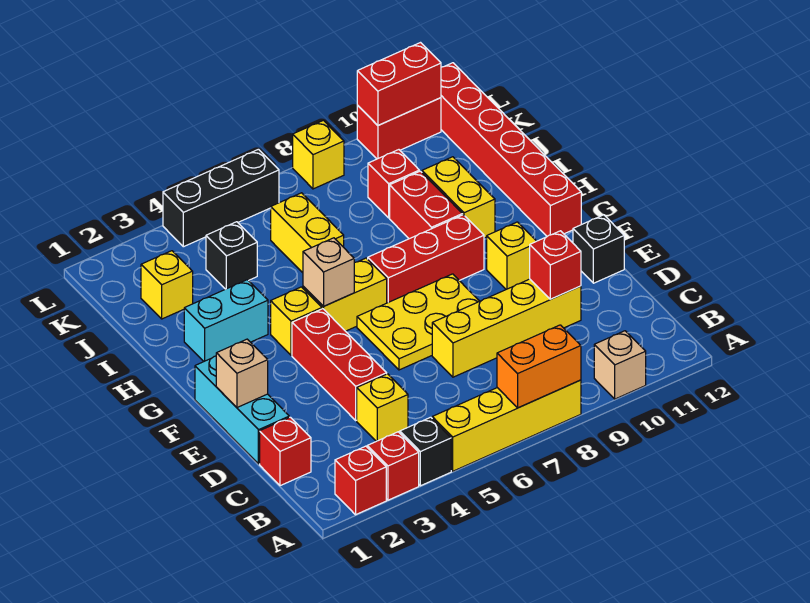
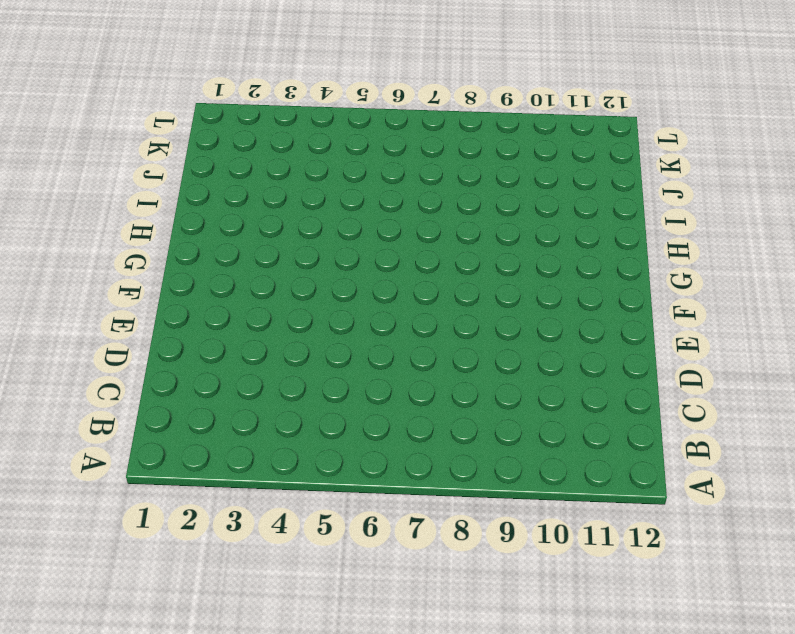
none -> red 1x1 brick [335,446,386,515]
none -> red 1x1 brick [367,432,419,500]
none -> black 1x1 brick [400,417,451,486]
none -> yellow 1x4 brick [432,380,581,471]

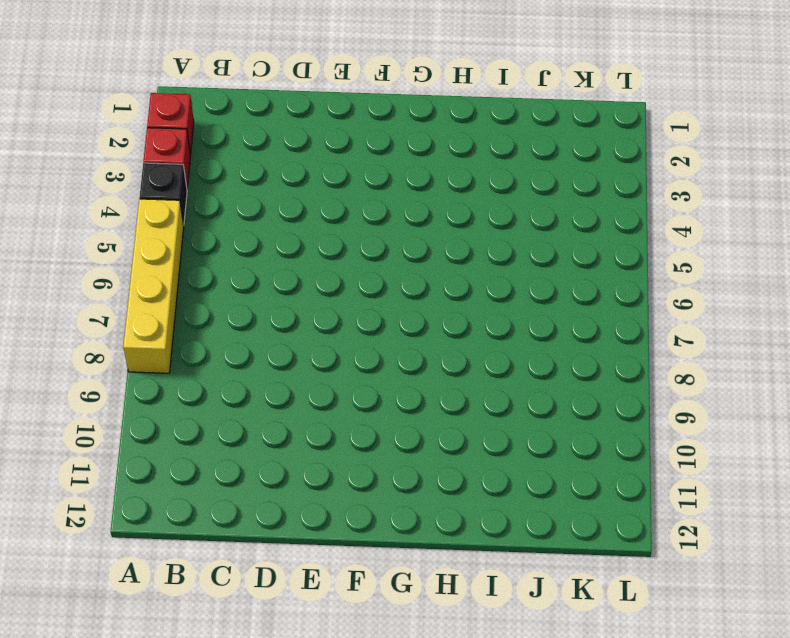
none -> tan 1x1 brick [594,331,646,399]
none -> red 1x1 brick [260,417,311,486]
none -> yellow 1x1 brick [357,374,408,441]
none -> cyan 1x3 brick [195,356,289,464]

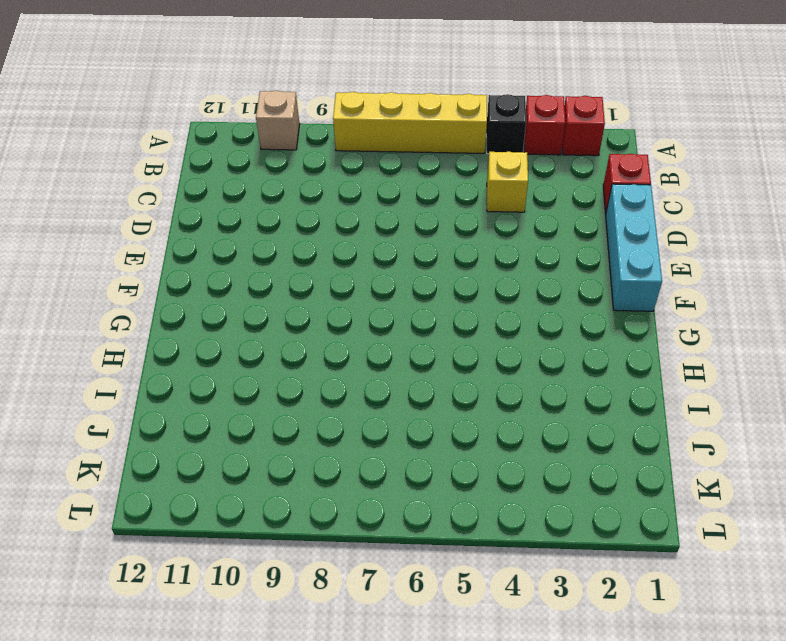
none -> red 1x3 brick [292,309,387,420]
none -> yellow 1x4 brick [432,279,581,377]
none -> yellow 2x3 plate [357,274,479,370]
none -> black 1x1 brick [573,215,624,283]

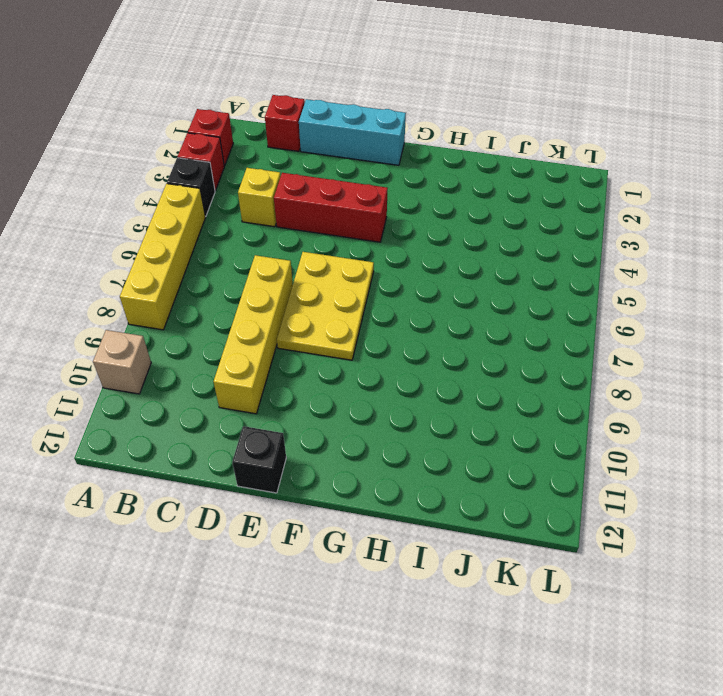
none -> yellow 1x1 brick [487,222,536,289]
none -> yellow 1x1 brick [271,287,322,355]
none -> yellow 1x2 brick [303,258,387,331]
none -> red 1x3 brick [368,215,484,303]

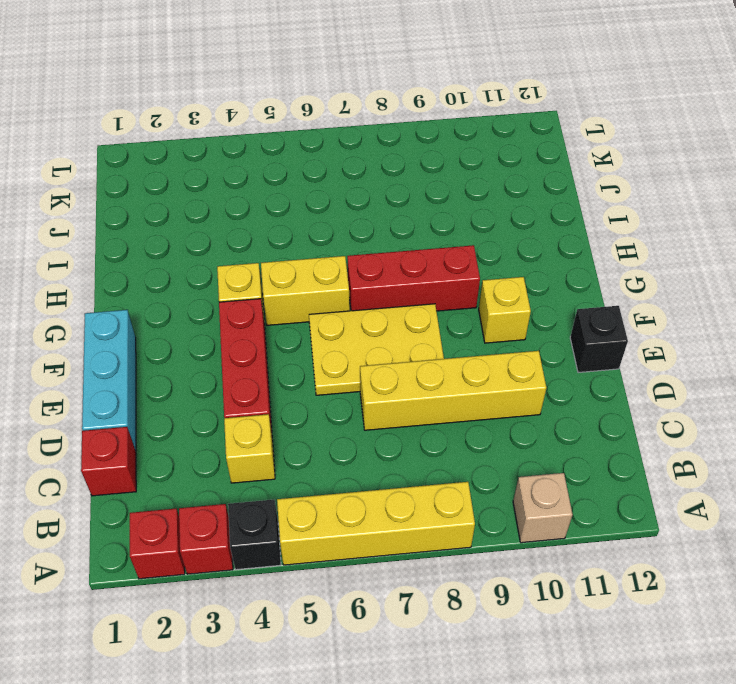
none -> red 1x6 brick [441,63,581,236]
none -> cyan 1x2 brick [184,280,268,361]
none -> red 1x2 brick [390,171,462,239]
none -> yellow 1x2 brick [422,157,495,238]

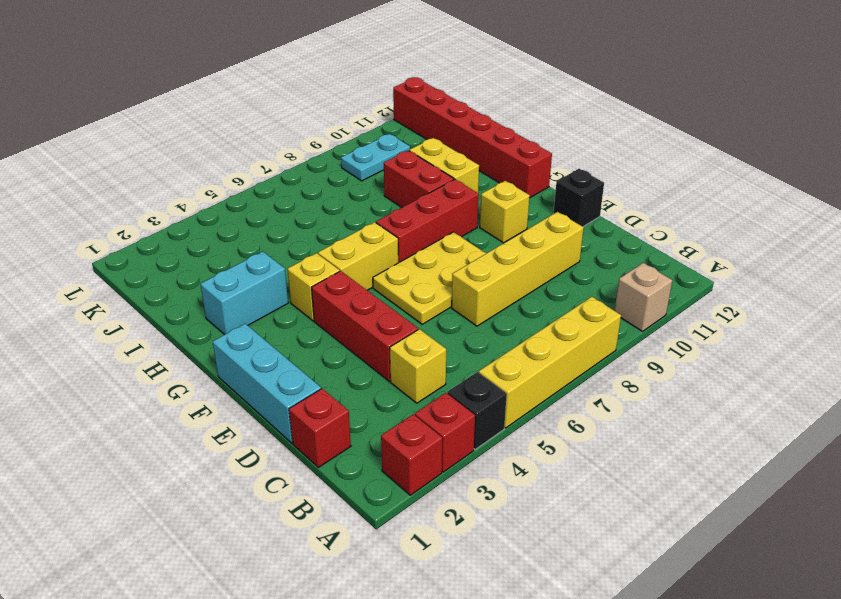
cyan 1x2 plate [341,134,410,181] -> none
none -> yellow 1x2 brick [271,193,344,273]
none -> yellow 1x1 brick [141,251,193,319]
none -> black 1x1 brick [206,222,257,289]
none -> red 1x1 brick [368,150,419,218]

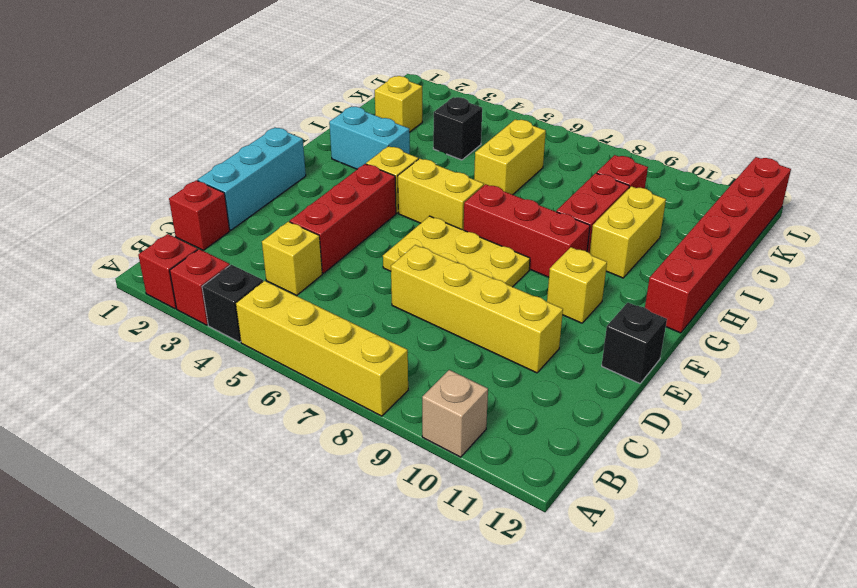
none -> black 1x3 brick [163,149,279,247]
none -> yellow 1x1 brick [293,120,344,189]
none -> red 1x2 brick [357,98,441,159]
none -> orange 1x2 brick [497,325,581,408]

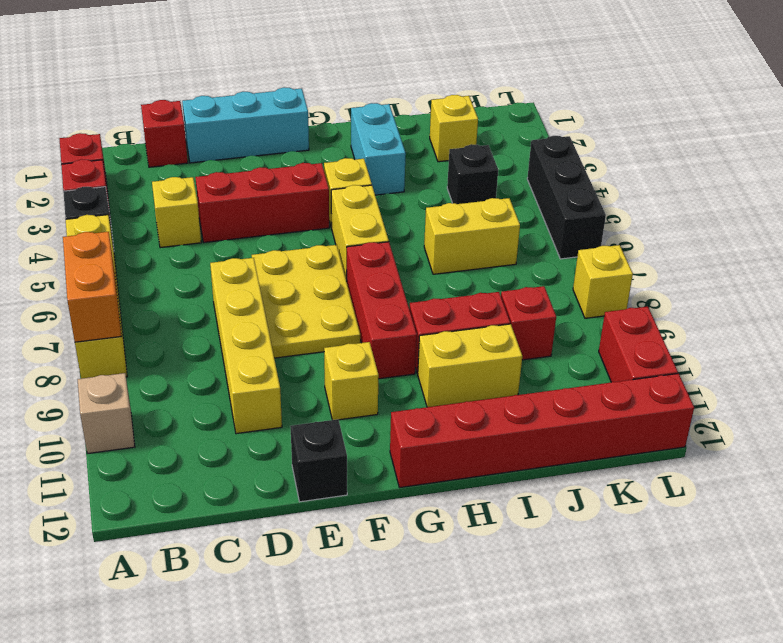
none -> red 1x1 brick [530,231,581,299]
none -> tan 1x1 brick [216,339,268,407]
none -> tan 1x1 brick [303,238,354,306]
none -> red 1x2 brick [357,43,441,125]

